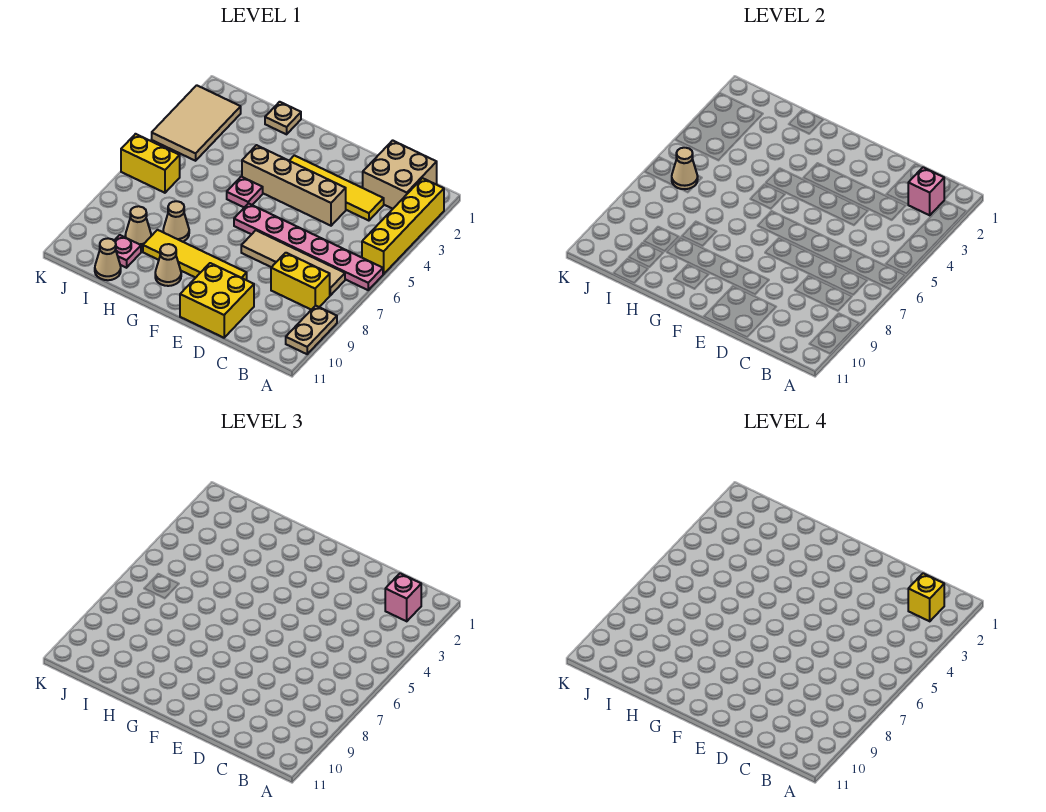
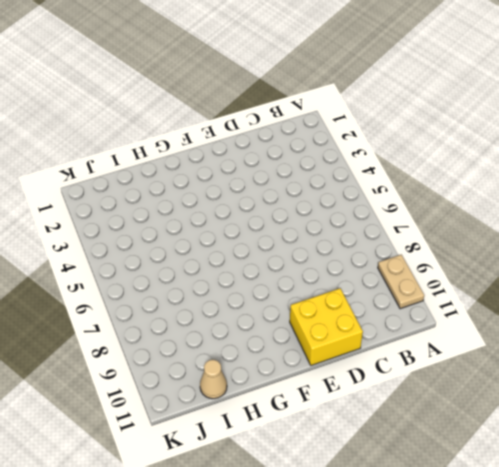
none -> yellow 1x4 brick [362,178,444,274]
none -> pink 1x6 plate [234,203,383,290]
none -> tan 2x2 brick [363,140,437,209]

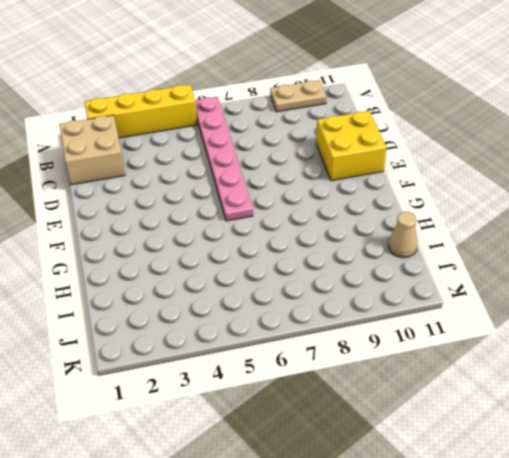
none -> tan 1x4 tile [241,230,345,295]
none -> yellow 1x2 brick [271,253,330,310]
none -> yellow 1x4 tile [289,155,384,221]

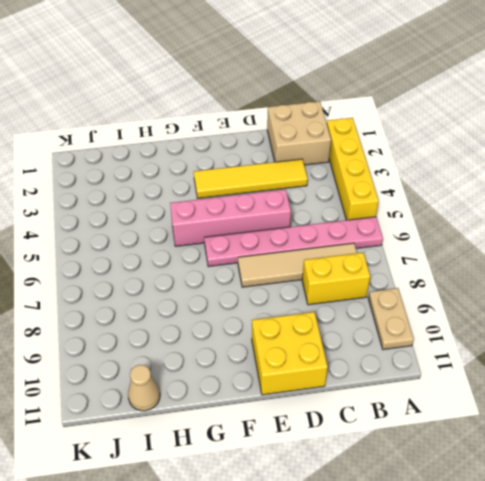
pink 1x4 brick [170,190,291,246] -> pink 1x1 plate [227,177,263,207]
none -> tan 1x4 brick [242,145,346,226]
none -> yellow 1x4 tile [143,230,247,280]
none -> tan 1x1 cone [155,244,181,286]

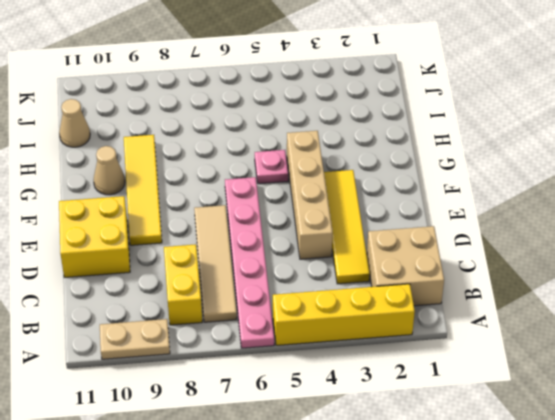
none -> tan 1x1 plate [265,102,301,134]
none -> tan 1x1 cone [163,201,189,242]
none -> tan 1x1 cone [125,206,151,248]

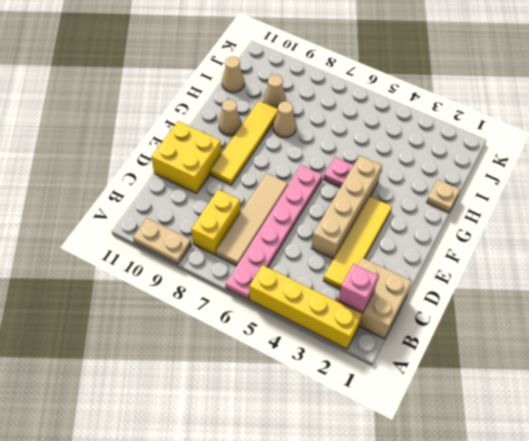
none -> pink 1x1 plate [114,235,141,268]
none -> tan 2x3 tile [152,85,241,161]
none -> yellow 1x2 brick [121,134,180,193]

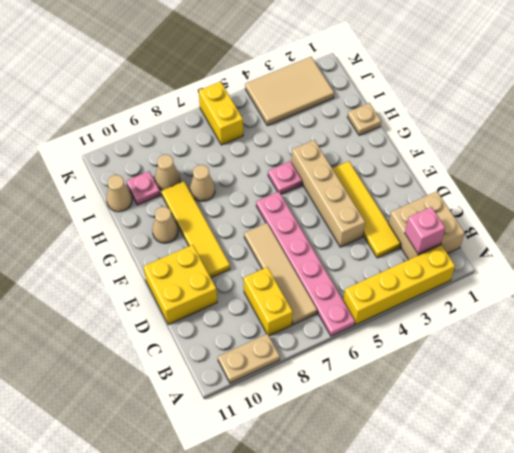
none -> tan 1x1 cone [672,148,698,189]
none -> pink 1x1 brick [385,573,421,621]
none -> yellow 1x1 brick [908,573,944,621]

